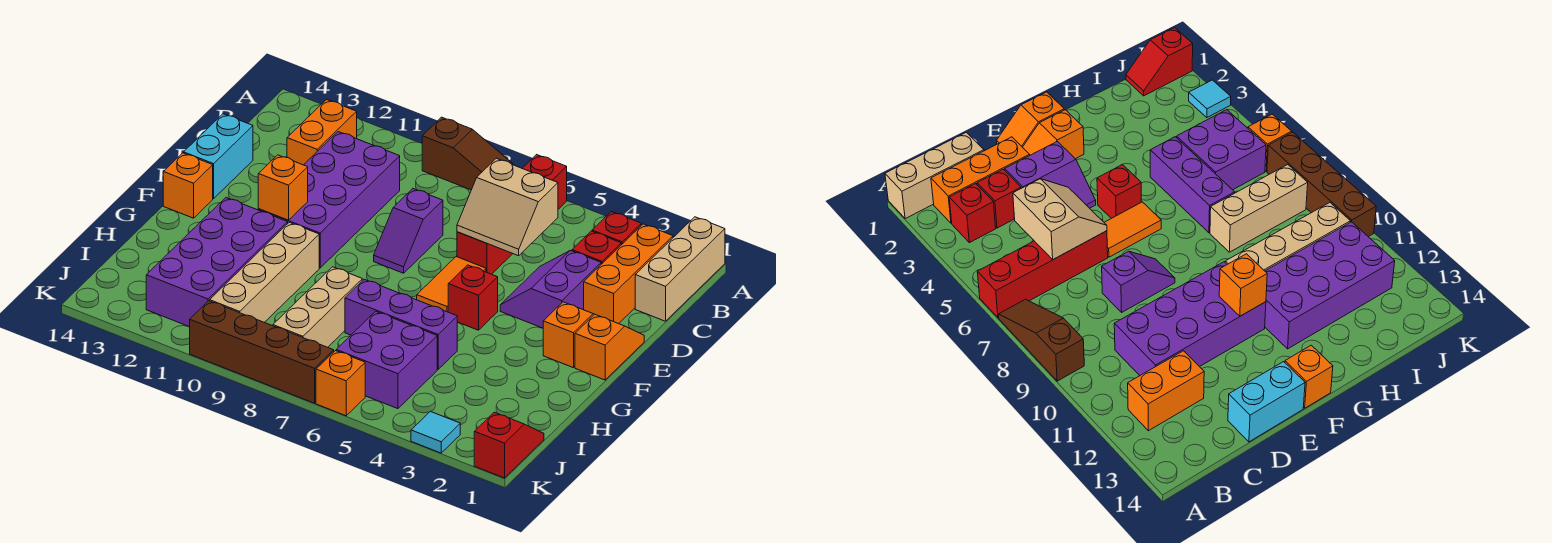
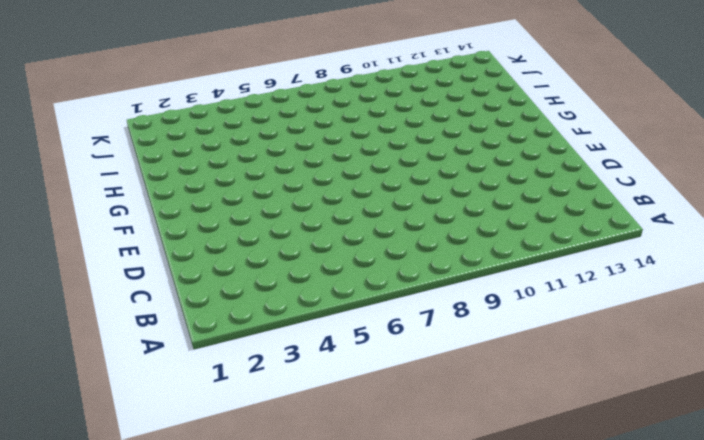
none -> tan 1x3 brick [635,217,725,321]
none -> red 1x4 brick [457,155,567,274]
none -> brown 1x3 slope [422,117,515,190]

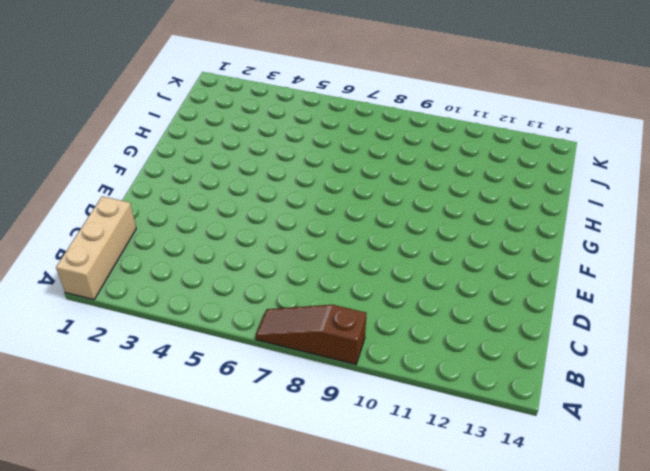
none -> red 1x4 brick [457,155,567,274]
none -> orange 1x3 brick [584,224,673,324]
none -> red 1x1 brick [592,212,641,245]

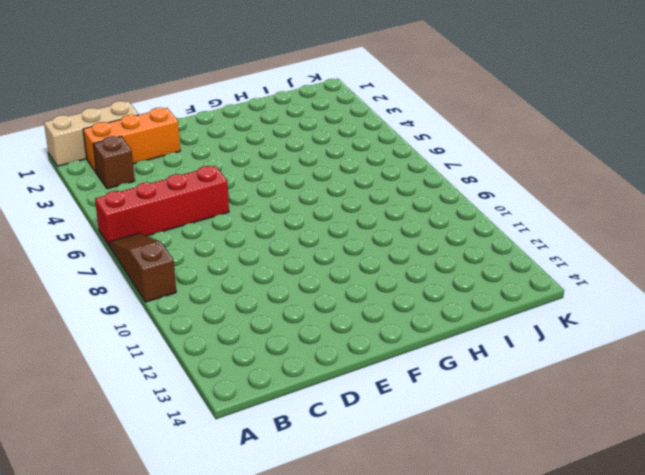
brown 1x1 brick [93,136,135,189] -> red 1x1 brick [592,212,641,245]
none -> orange 1x2 brick [287,100,357,165]
none -> red 1x1 brick [572,231,621,264]
none -> purple 2x4 brick [258,132,400,268]

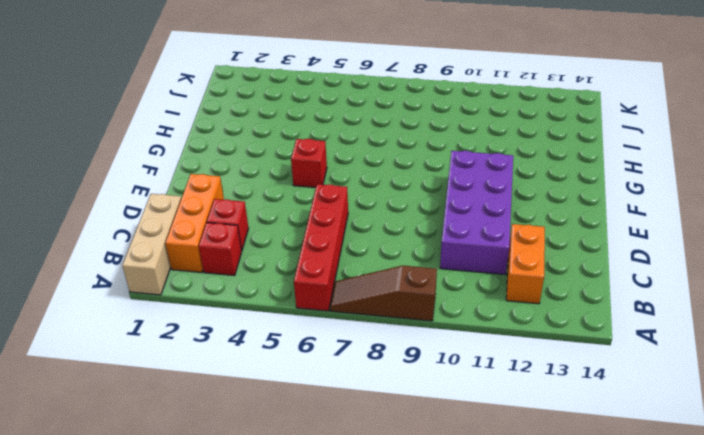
none -> purple 2x2 slope [500,250,601,328]
none -> purple 1x2 slope [374,189,443,273]
none -> cyan 1x2 brick [184,114,253,199]

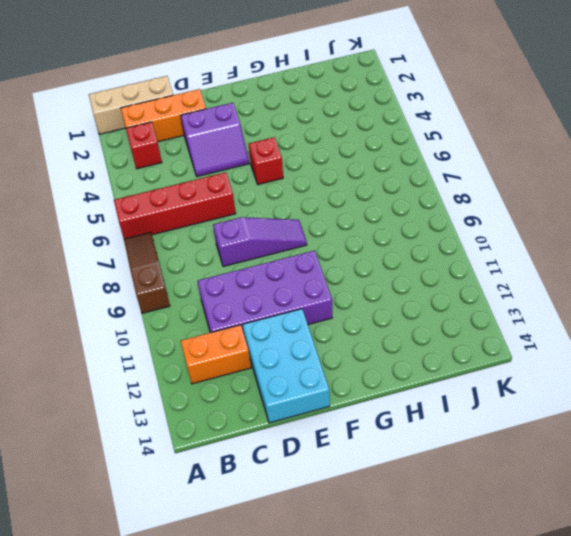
purple 1x3 slope [213,217,307,267] -> purple 1x2 slope [374,189,443,273]
cyan 2x3 brick [243,309,330,423] -> cyan 1x2 brick [184,114,253,199]
none -> red 1x1 brick [572,231,621,264]
none -> orange 1x2 slope [575,314,644,380]
none -> orange 1x2 slope [543,302,594,368]

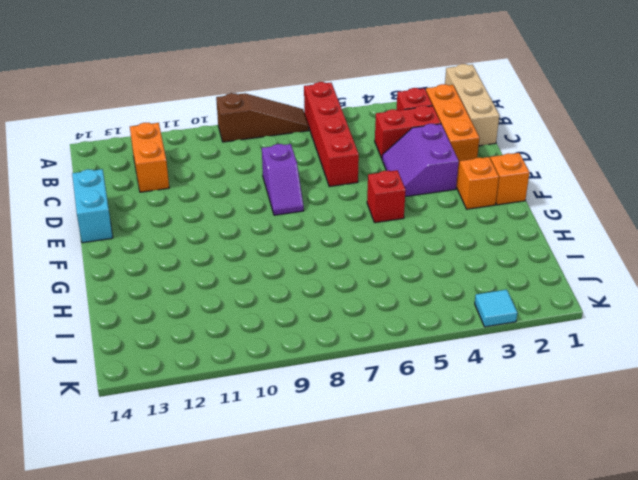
red 1x2 brick [375,106,441,158] -> red 1x1 brick [572,231,621,264]
none -> purple 2x4 brick [258,132,400,268]
none -> orange 1x2 tile [417,256,486,312]
none -> orange 1x1 brick [163,153,213,218]

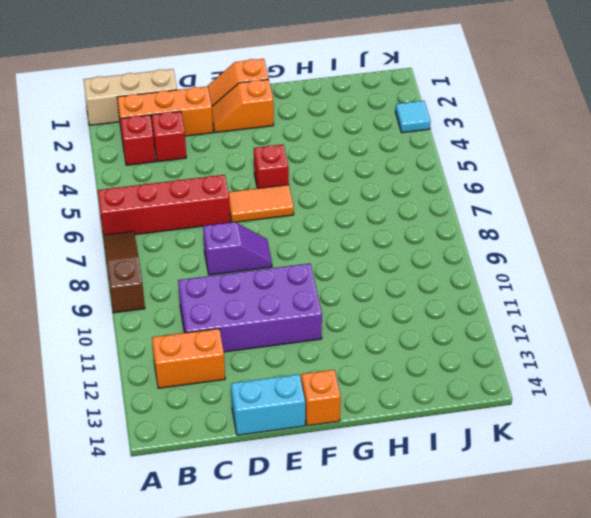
none -> purple 2x2 slope [500,250,601,328]
none -> tan 1x4 brick [210,222,319,322]
none -> purple 2x4 brick [146,198,288,327]

